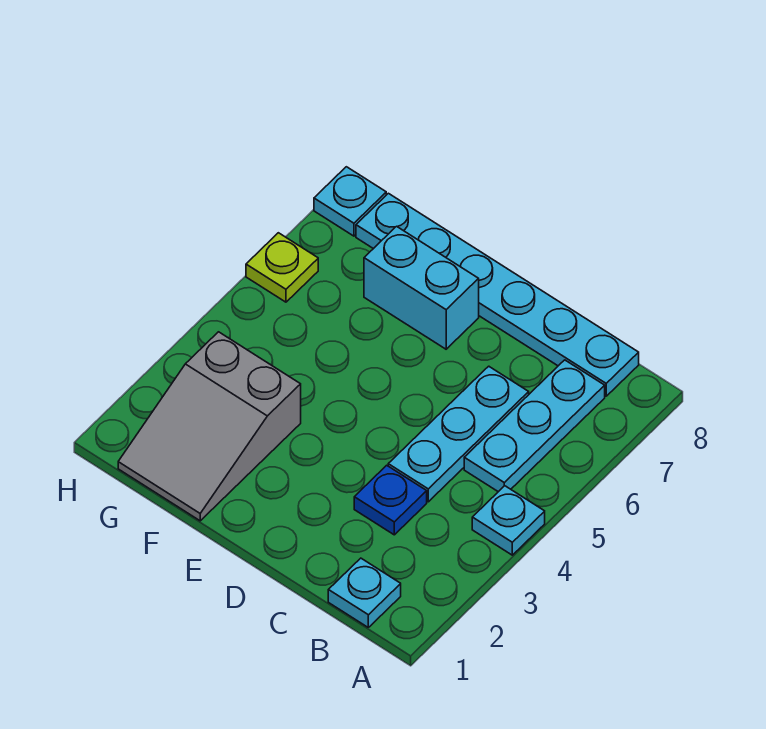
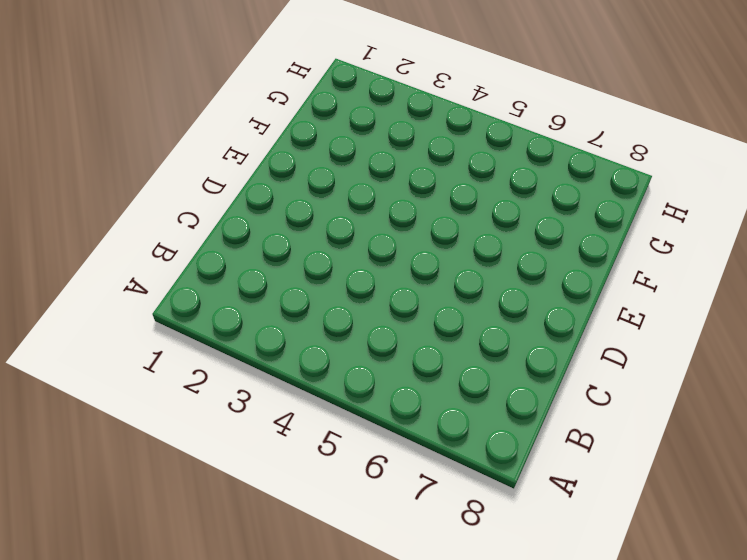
none -> cyan 1x1 plate [472,486,545,555]
none -> cyan 1x1 plate [328,558,401,627]

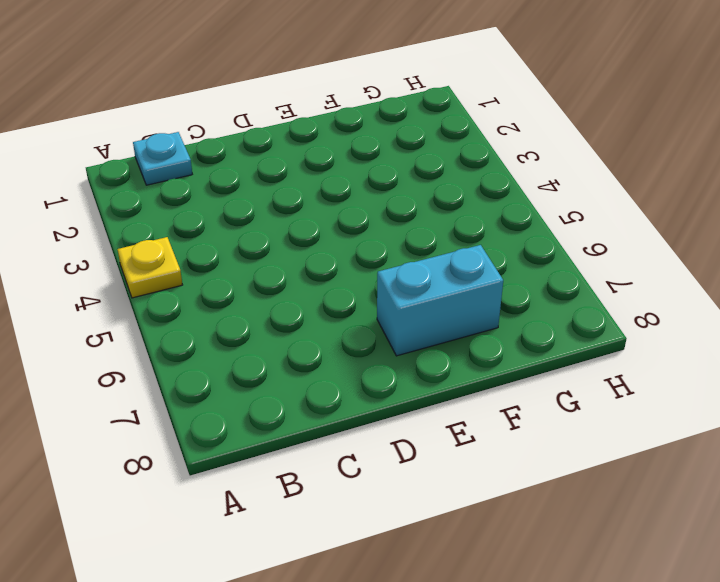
yellow 1x1 plate [117,237,182,298] -> cyan 1x1 plate [472,486,545,555]
none -> cyan 1x3 plate [464,360,605,492]
none -> cyan 1x6 plate [356,193,639,396]

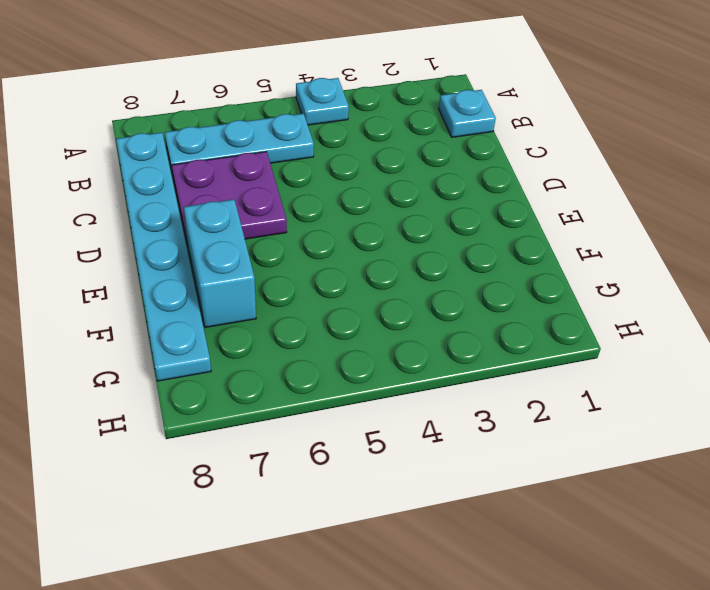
purple 2x2 plate [172,152,287,245] -> cyan 1x3 plate [388,366,529,502]
none -> blue 1x1 plate [354,465,427,535]
none -> grey 2x3 slope [118,332,301,521]

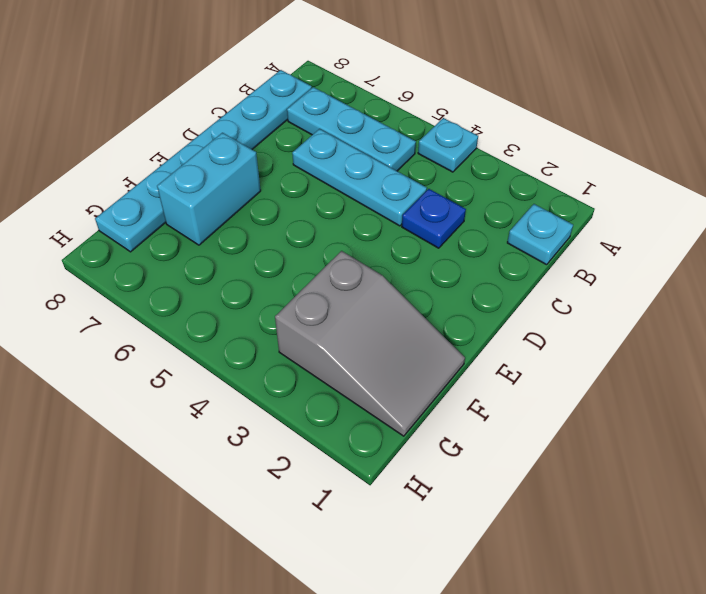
none -> lime 1x1 plate [246,233,318,302]
none -> cyan 1x1 plate [314,167,386,236]

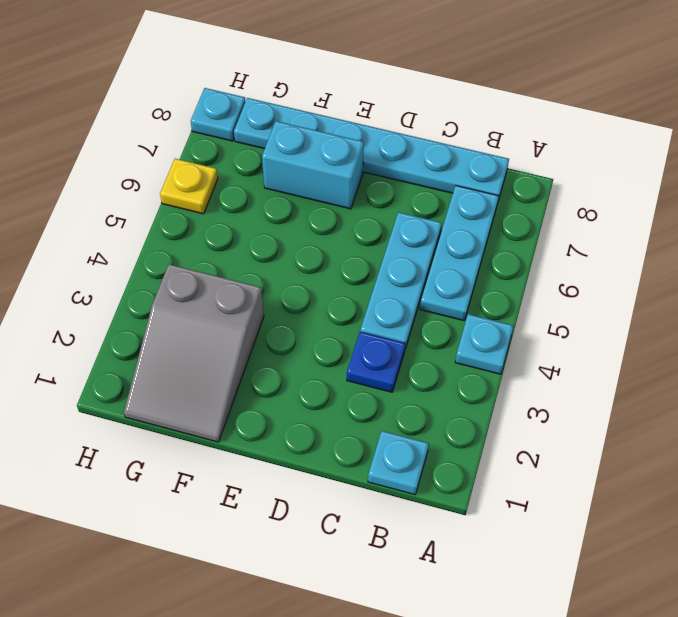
yellow 1x1 plate [160,159,218,214] -> lime 1x1 plate [246,233,318,302]

